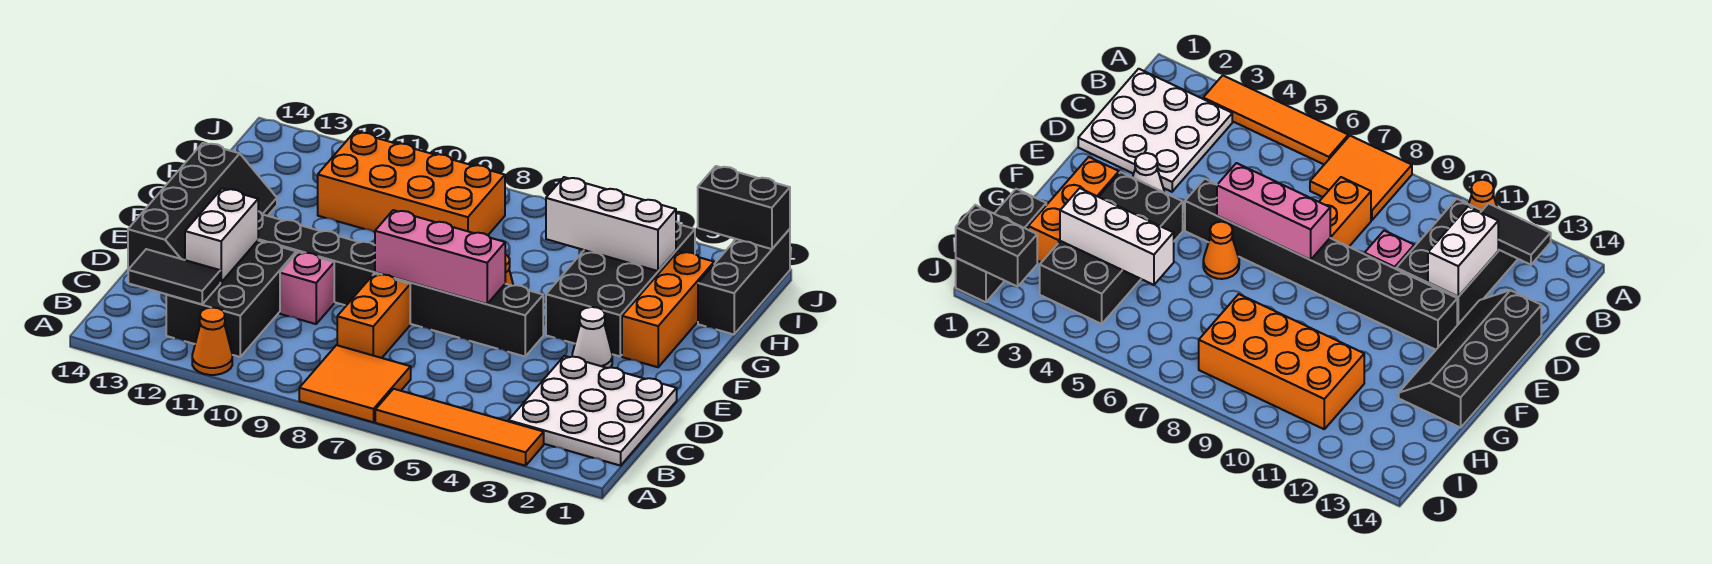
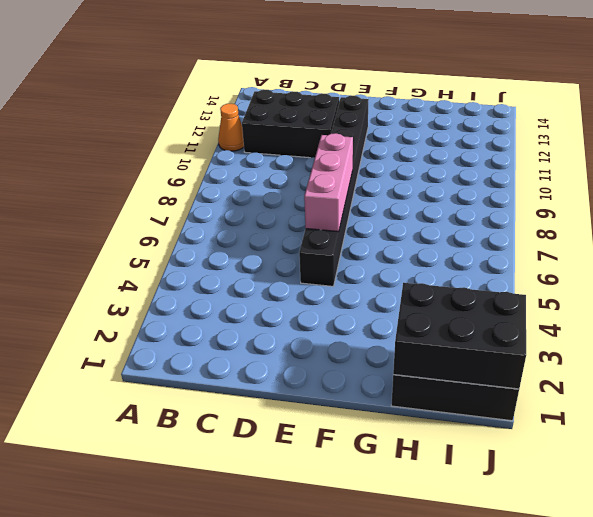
black 2x3 brick [393,283,526,389] -> black 1x2 brick [698,166,790,249]
none -> orange 1x4 tile [375,389,544,466]
none -> orange 2x2 tile [299,345,411,422]
none -> white 3x3 plate [508,356,677,466]

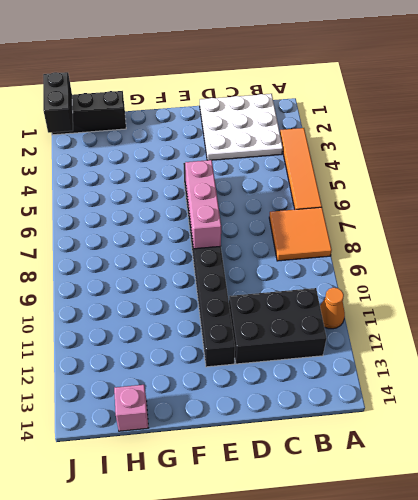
pink 1x1 brick [114,385,148,431] -> pink 1x1 brick moved to [280,252,334,324]
none -> orange 1x2 brick [337,274,410,358]
none -> black 2x4 slope [128,143,277,269]
none -> white 1x1 cone [572,307,612,368]

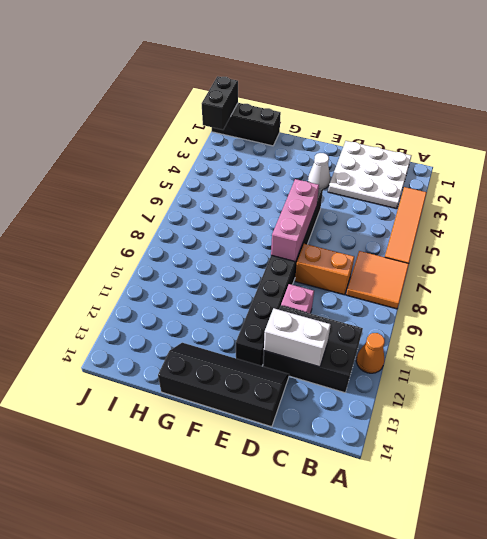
none -> orange 1x3 brick [622,251,714,367]
none -> black 2x4 brick [546,222,695,356]
none -> orange 1x1 cone [1203,222,1239,279]

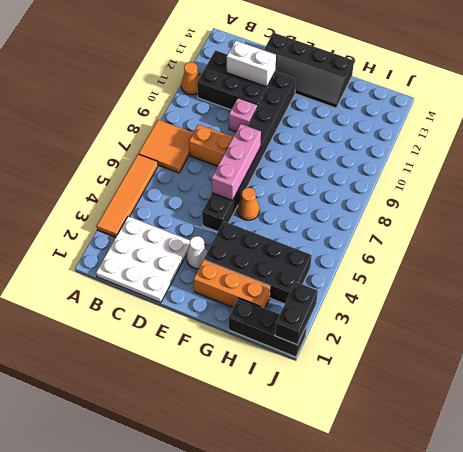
none -> orange 2x4 brick [318,132,505,235]
none -> black 1x2 tile [128,249,220,304]
none -> white 1x3 brick [546,177,676,271]

